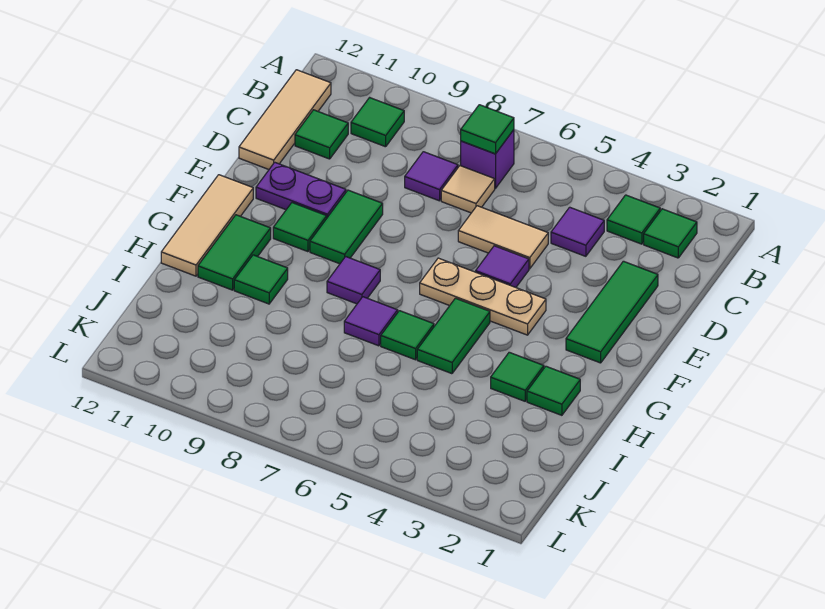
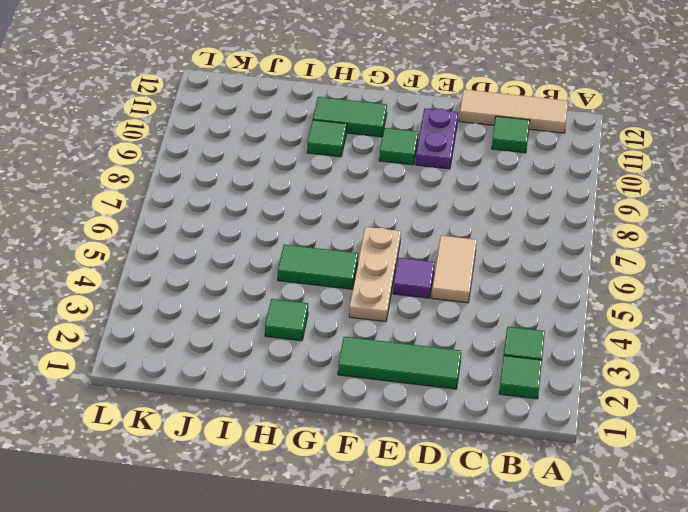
none -> purple 1x1 brick [461,130,514,188]
none -> green 1x1 tile [351,98,404,147]
none -> purple 1x1 tile [551,207,604,256]

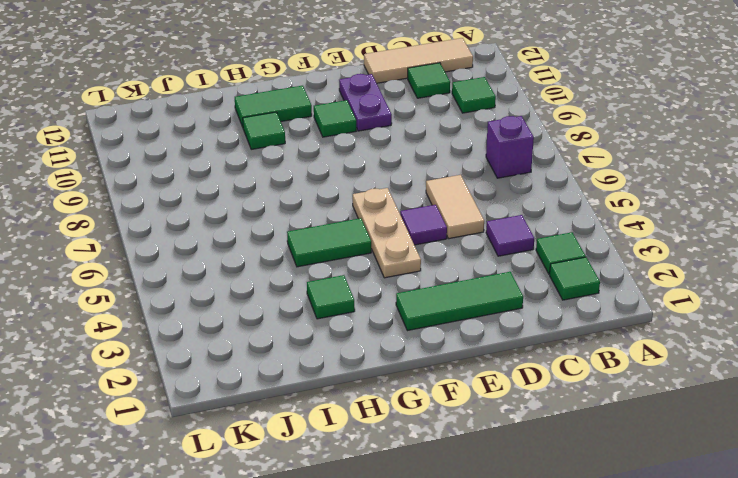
none -> tan 1x1 tile [441,166,495,213]
none -> purple 1x1 tile [405,152,458,201]
none -> green 1x2 tile [310,190,383,264]

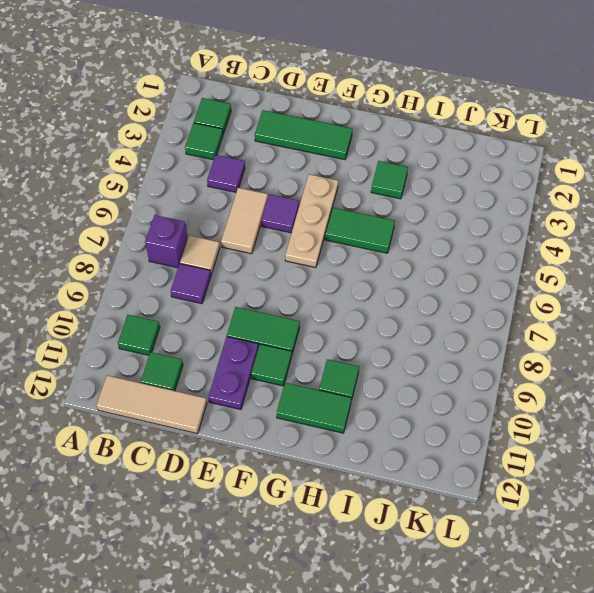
none -> tan 1x3 tile [161,175,253,276]
none -> purple 1x1 tile [327,257,380,304]
none -> green 1x1 tile [527,366,580,415]

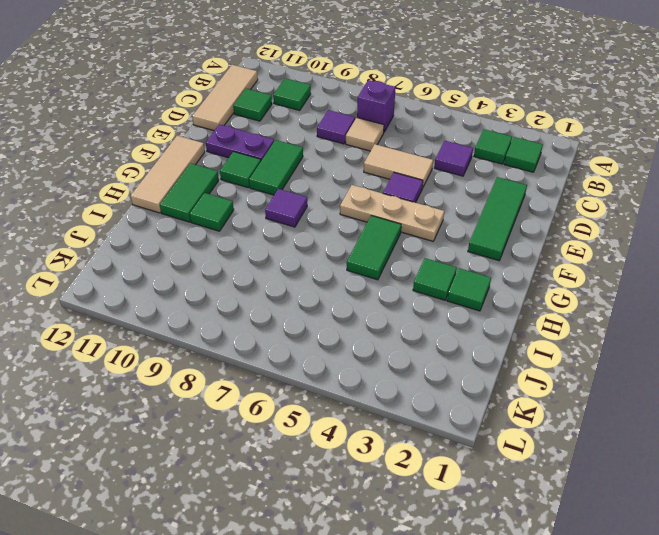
none -> green 1x1 tile [381,311,434,360]
none -> purple 1x1 tile [344,297,398,346]
none -> green 1x1 tile [461,105,514,154]

